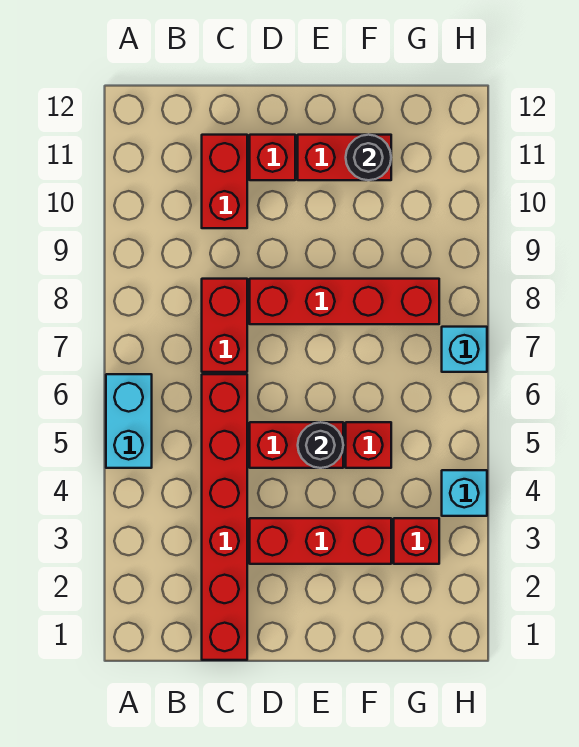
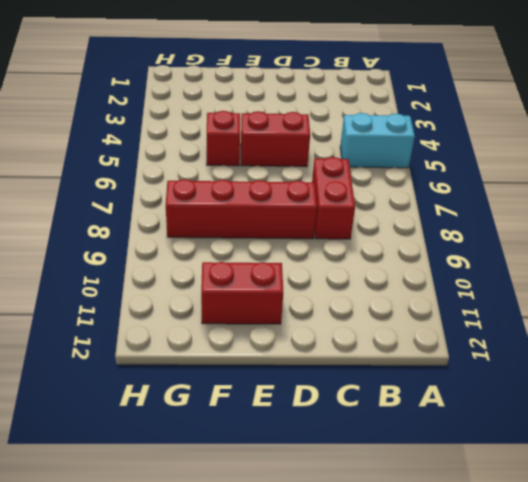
cyan 1x2 brick [340,113,415,168] -> cyan 1x2 brick turned to [106,374,152,468]
none -> red 1x6 brick [202,374,247,660]
none -> red 1x2 brick [202,135,247,228]
none -> red 1x3 brick [250,518,391,564]

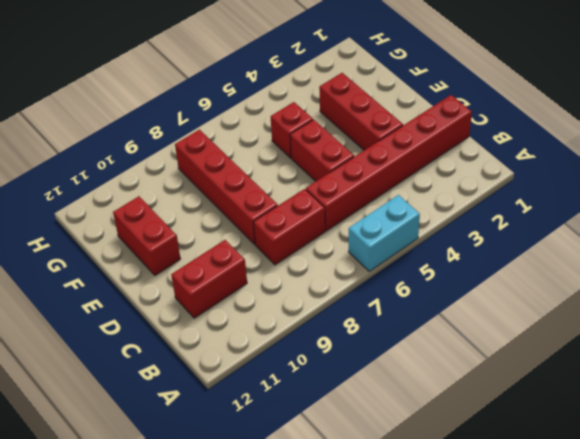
none -> red 1x1 brick [250,135,295,180]
none -> red 1x1 brick [394,518,439,564]
none -> cyan 1x1 brick [442,470,487,516]

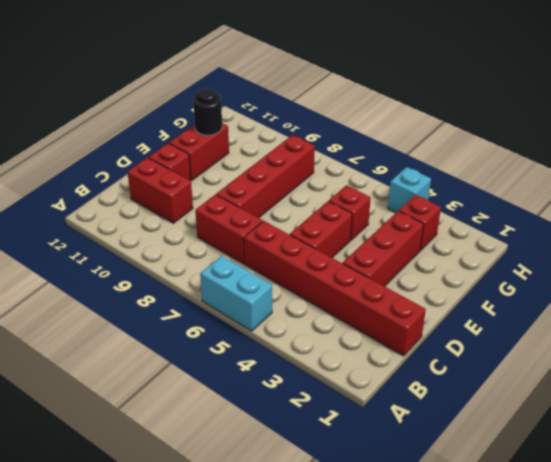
none -> cyan 1x1 brick [442,327,487,372]
none -> black 1x1 round brick [298,422,343,468]

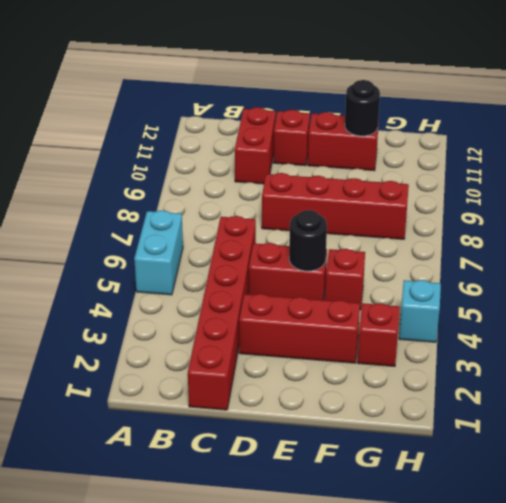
none -> red 1x2 brick [202,279,247,372]
none -> cyan 1x1 brick [442,327,487,372]

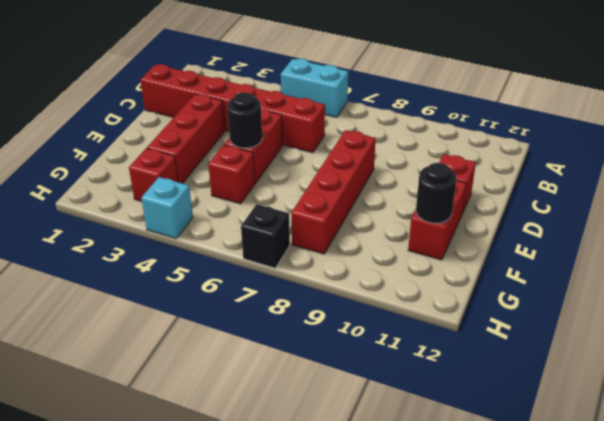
black 1x1 brick [241,204,290,268] -> cyan 1x1 brick [442,327,487,372]
none -> red 1x2 brick [202,279,247,372]
none -> red 1x2 brick [202,135,247,228]

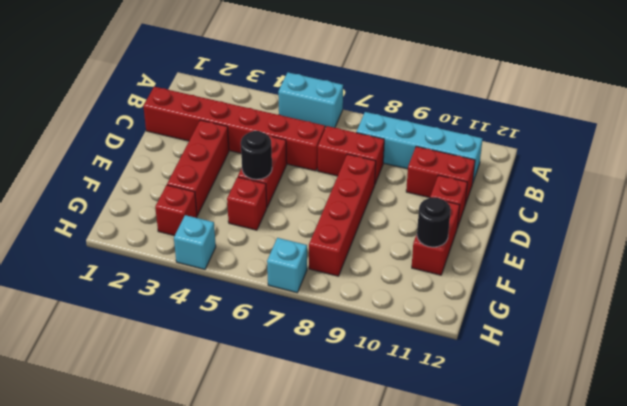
cyan 1x4 brick [356,112,483,182] -> none

